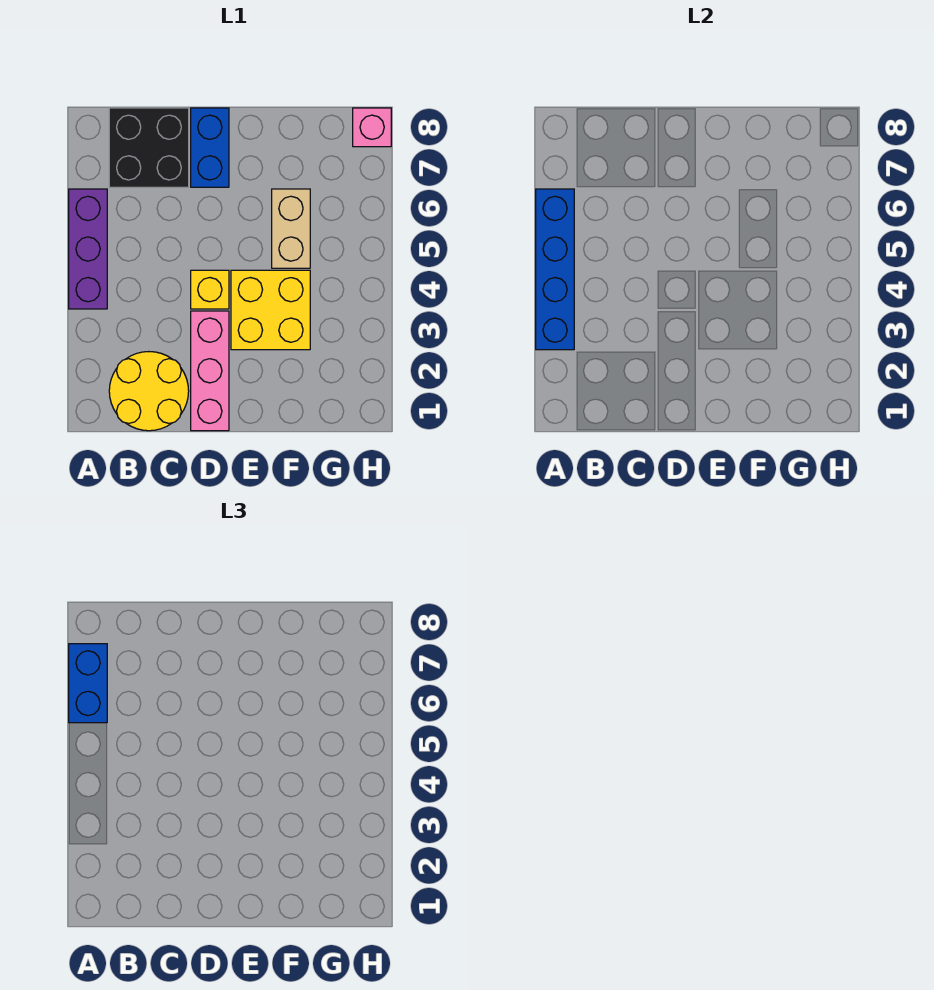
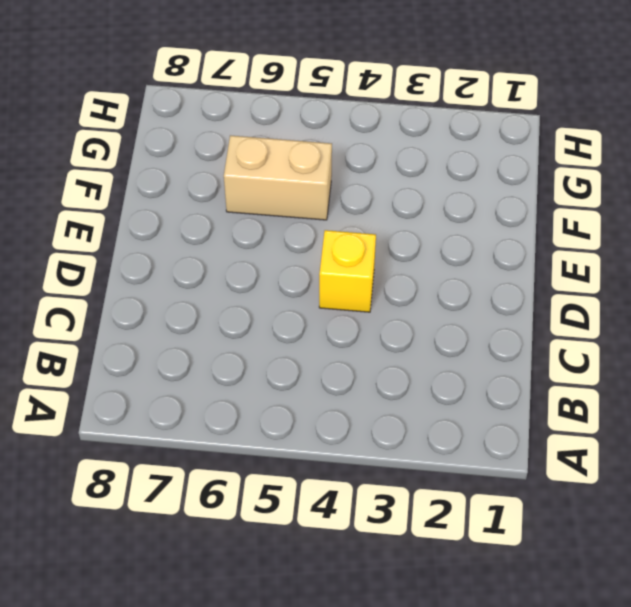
none -> purple 1x3 brick [69,189,107,309]
none -> yellow 2x2 round brick [109,352,189,431]

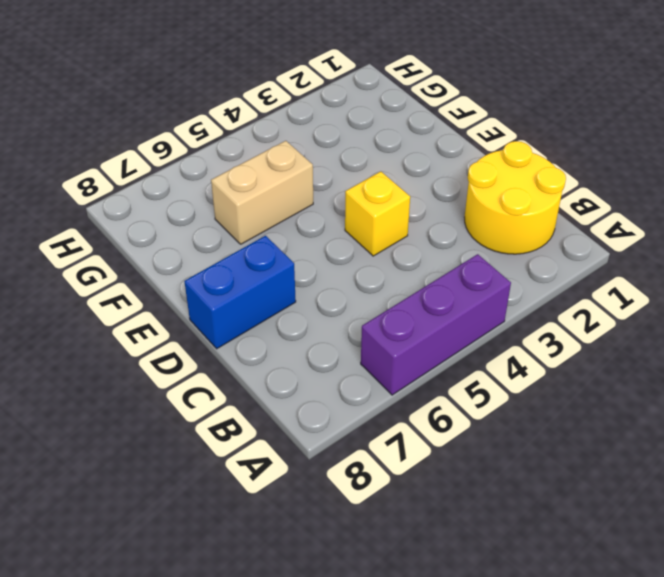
none -> black 2x2 brick [109,108,189,187]
none -> pink 1x3 brick [191,311,229,431]

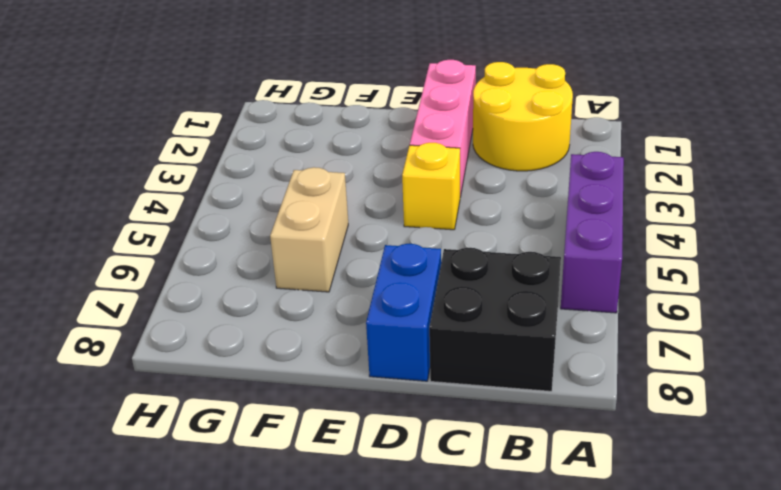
none -> yellow 2x2 brick [231,270,310,350]
none -> pink 1x1 brick [353,108,391,147]

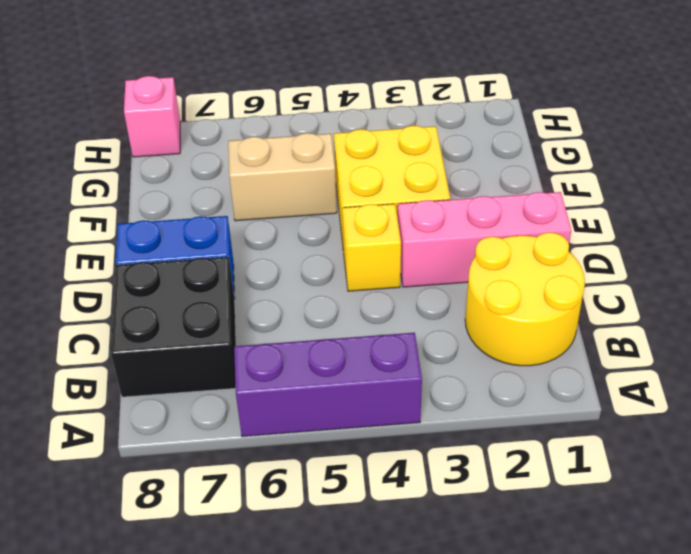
none -> blue 1x4 brick [536,189,574,350]
none -> blue 1x2 brick [69,644,107,723]

